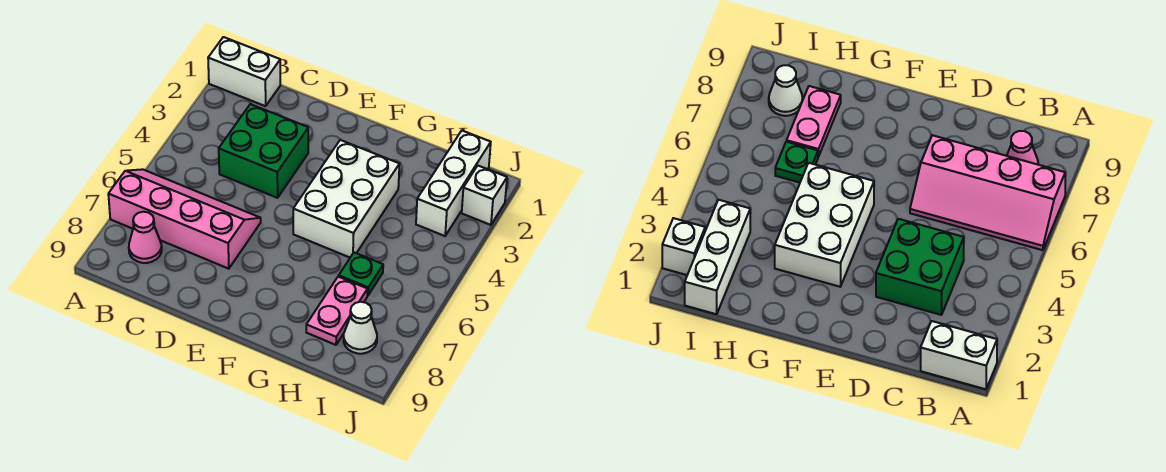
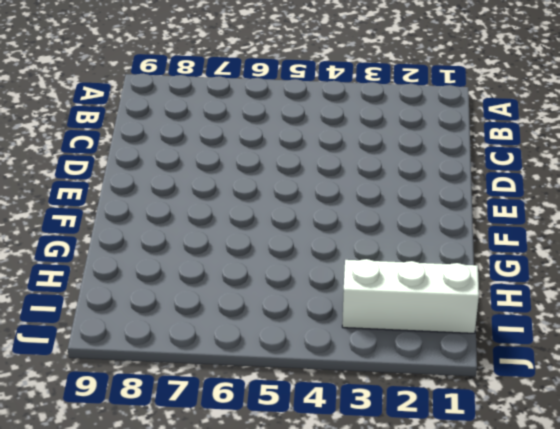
none -> white 1x2 brick [208,37,280,106]
none -> pink 2x4 slope [108,169,261,269]

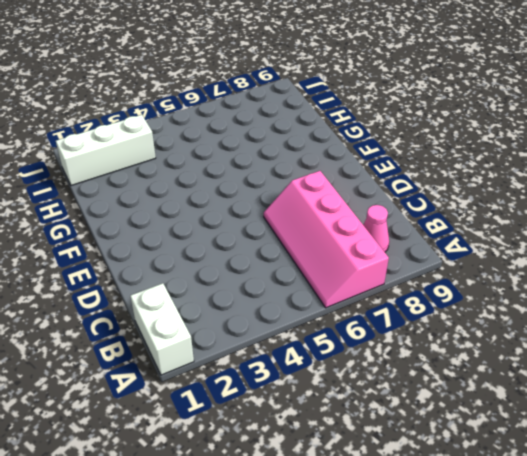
none -> green 2x2 brick [219,104,308,198]
none -> white 2x3 brick [293,140,399,257]

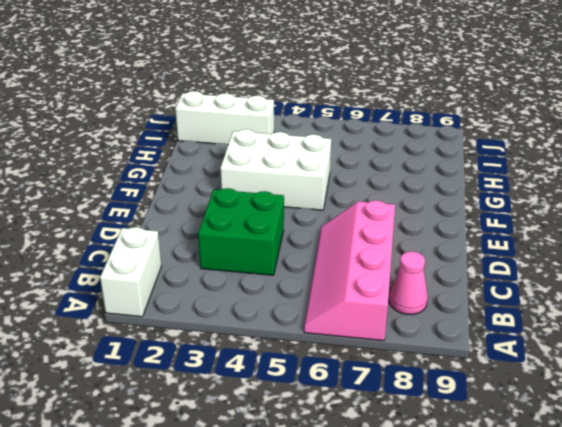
none -> green 1x1 plate [339,253,383,296]
none -> pink 1x2 plate [306,276,368,345]

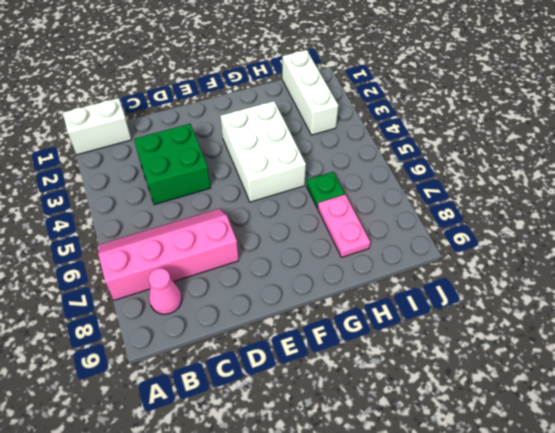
none -> white 1x1 cone [344,302,377,354]
none -> white 1x1 brick [462,166,507,225]

